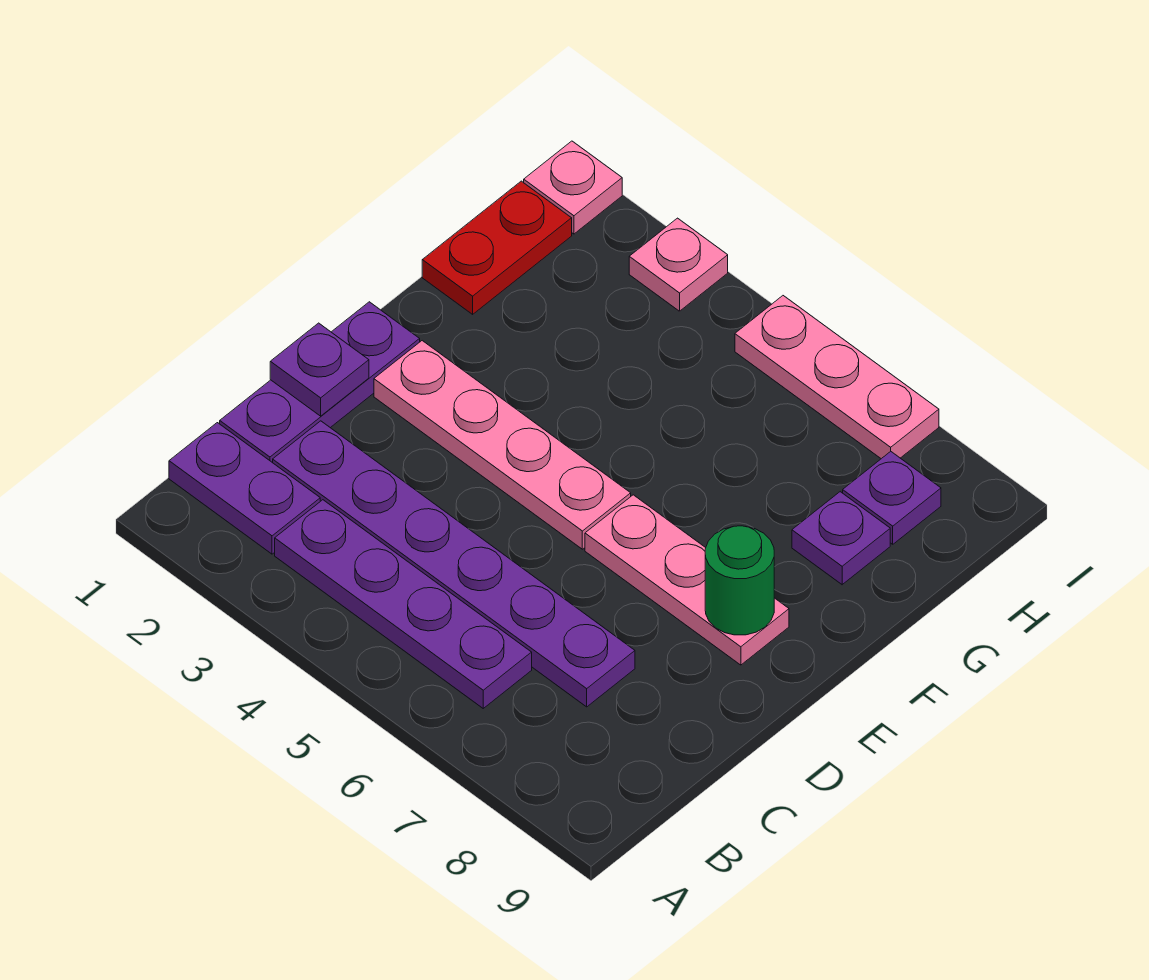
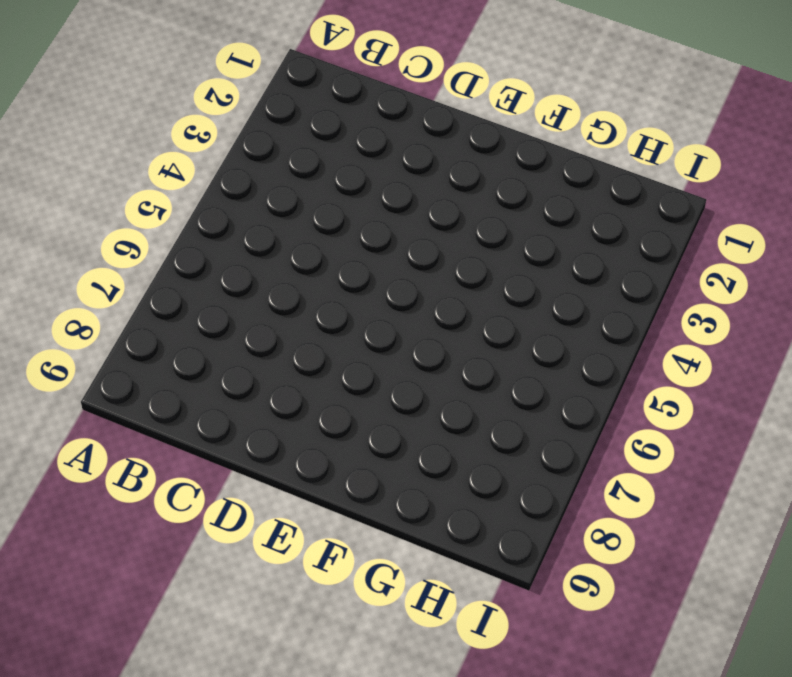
none -> purple 1x2 plate [169,423,320,554]
none -> purple 1x4 plate [275,500,532,708]
none -> purple 1x3 plate [220,302,420,463]

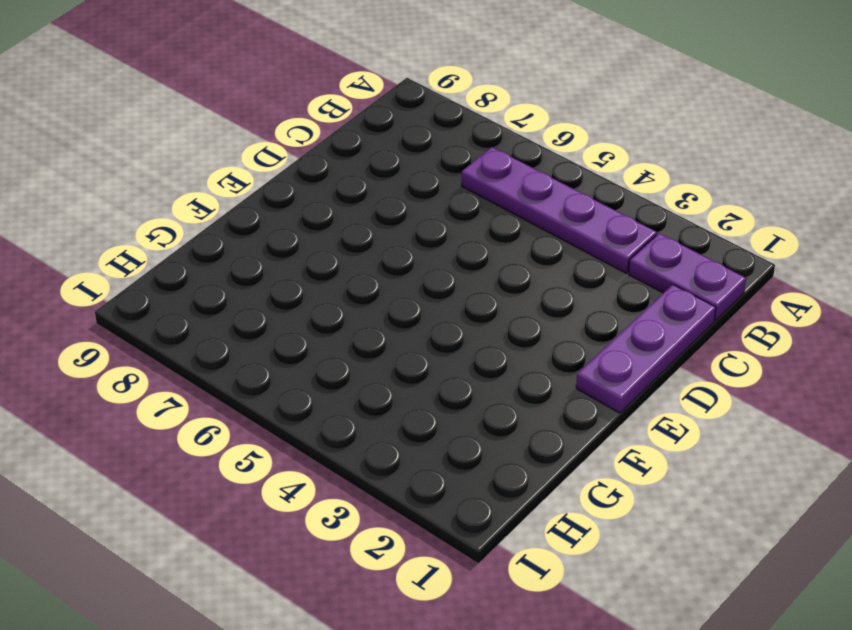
none -> purple 1x6 plate [273,421,635,707]
none -> pink 1x4 plate [374,341,631,549]
none -> pink 1x3 plate [585,495,789,665]

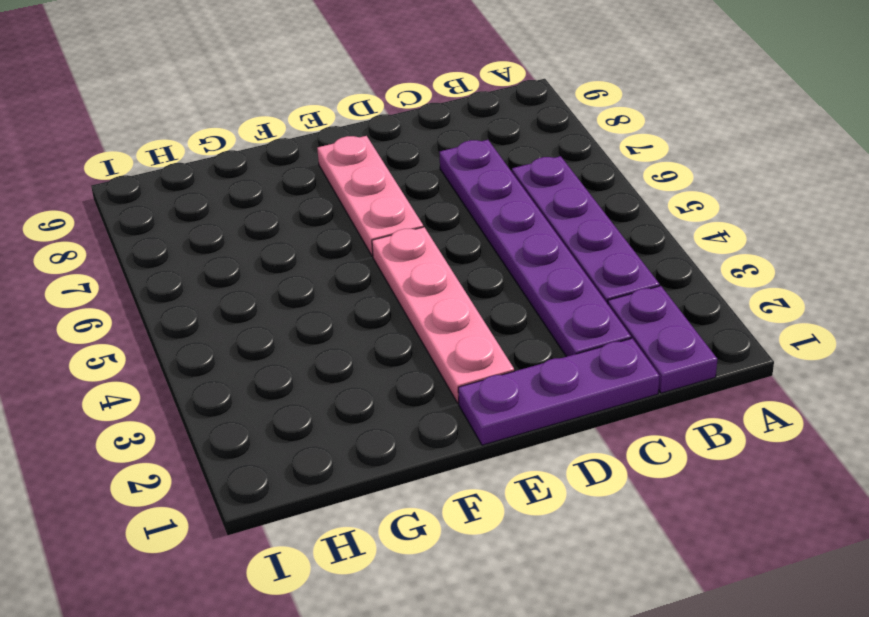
none -> red 1x2 plate [422,181,572,314]
none -> purple 1x1 plate [792,492,890,585]
none -> purple 1x1 plate [843,451,941,544]

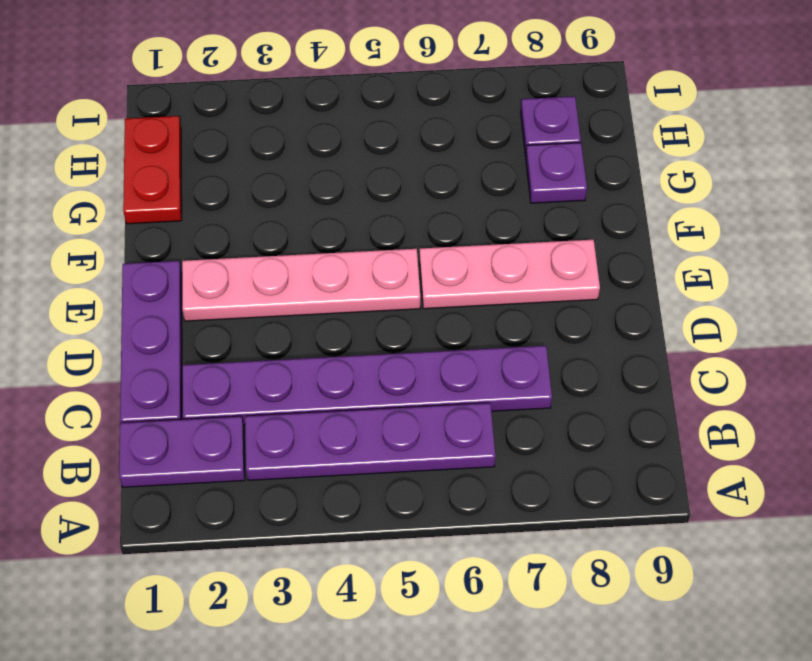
none -> pink 1x1 plate [524,141,622,234]
none -> pink 1x1 plate [629,218,728,311]
none -> pink 1x3 plate [735,296,939,459]

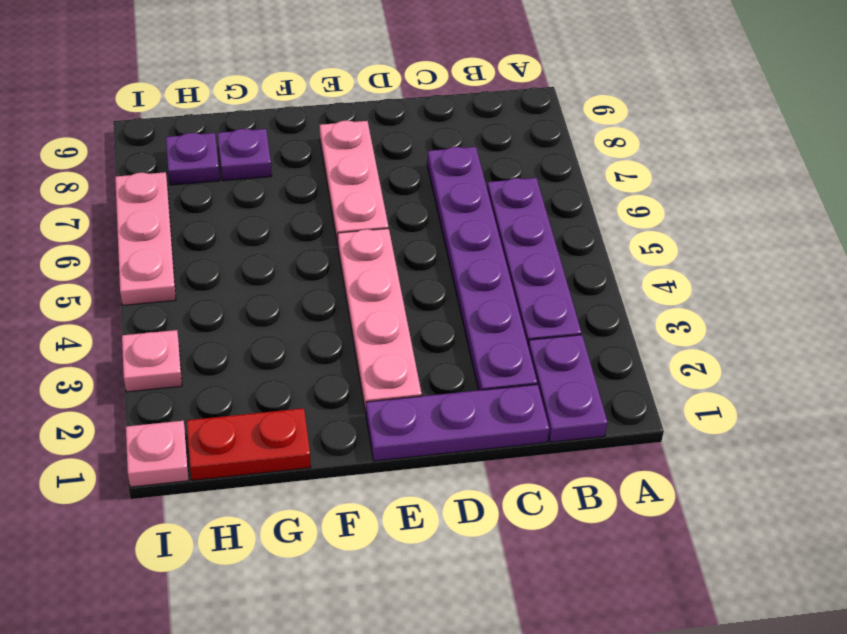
none -> purple 1x1 plate [270,323,369,416]
none -> green 1x1 round brick [705,526,774,635]

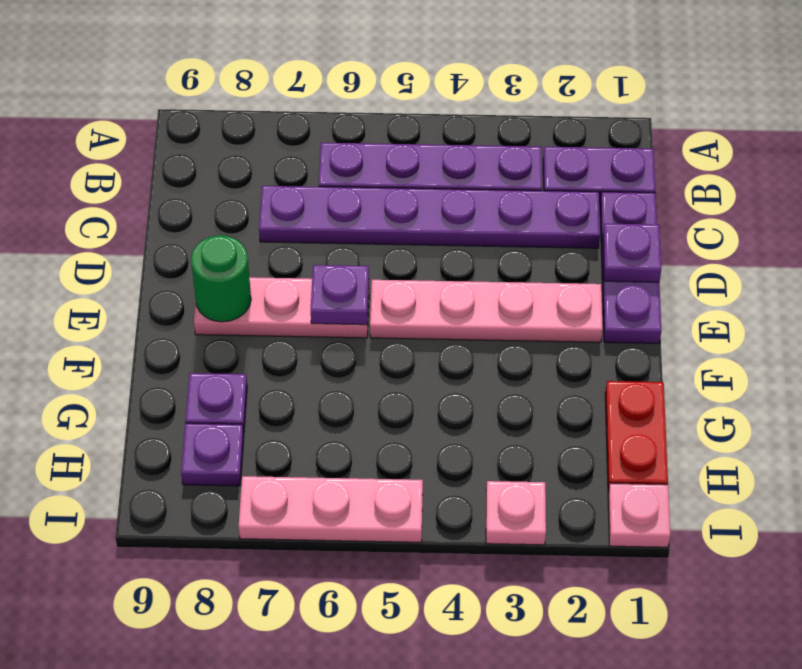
purple 1x1 plate [311,265,369,325] -> none

